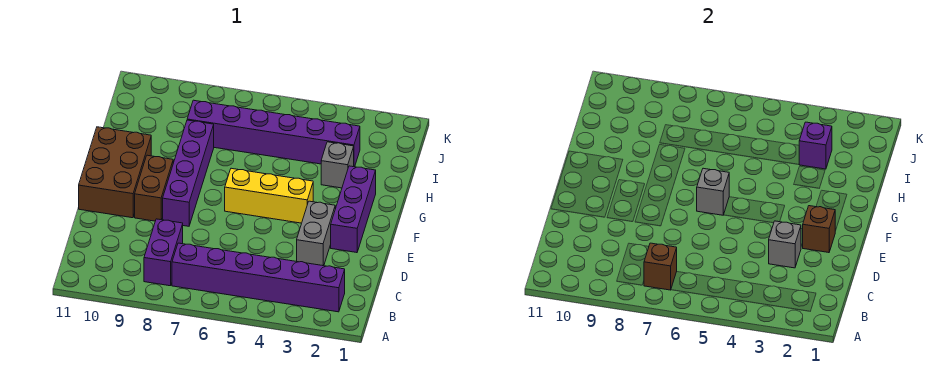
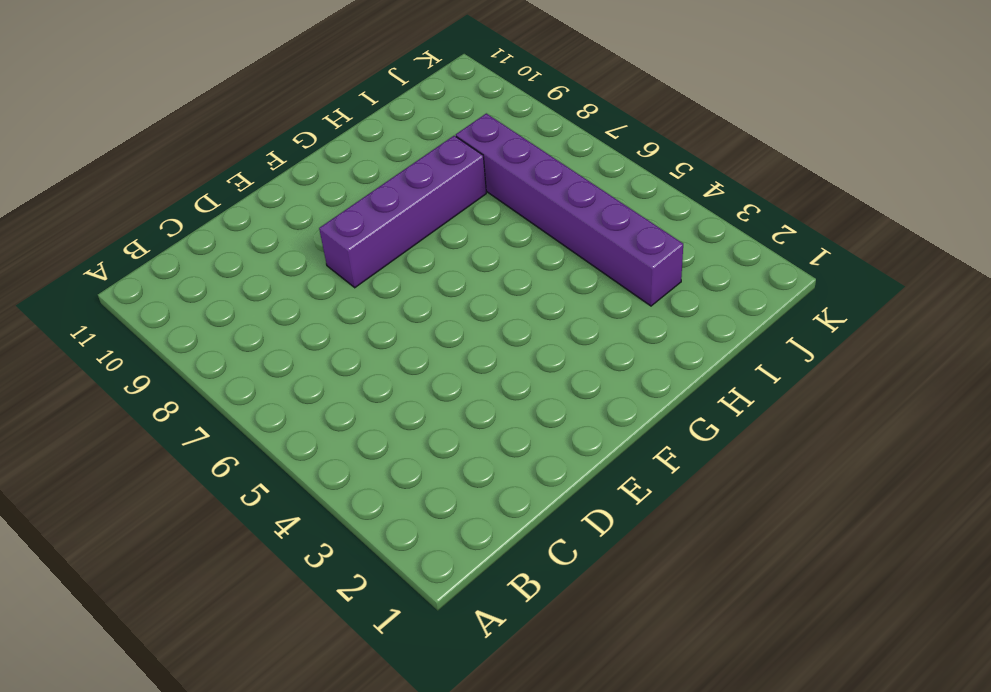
none -> purple 1x6 brick [172,243,345,312]
none -> purple 1x2 brick [144,219,183,286]
none -> grey 1x2 brick [297,201,335,266]

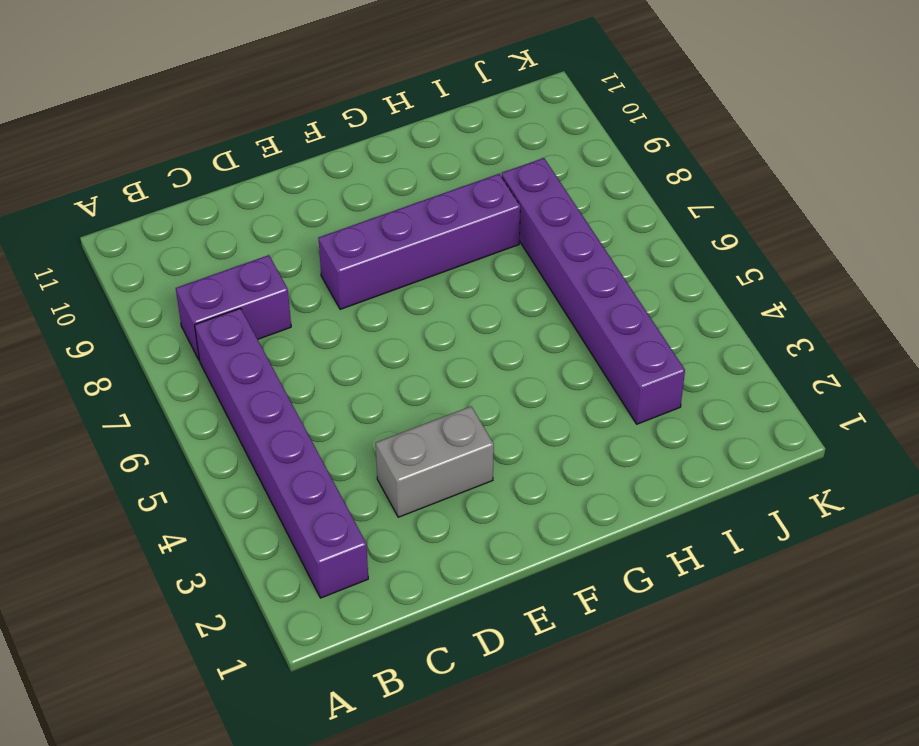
none -> purple 1x3 brick [331,166,376,253]
none -> brown 1x2 brick [135,155,173,221]
none -> brown 2x3 brick [79,127,151,218]

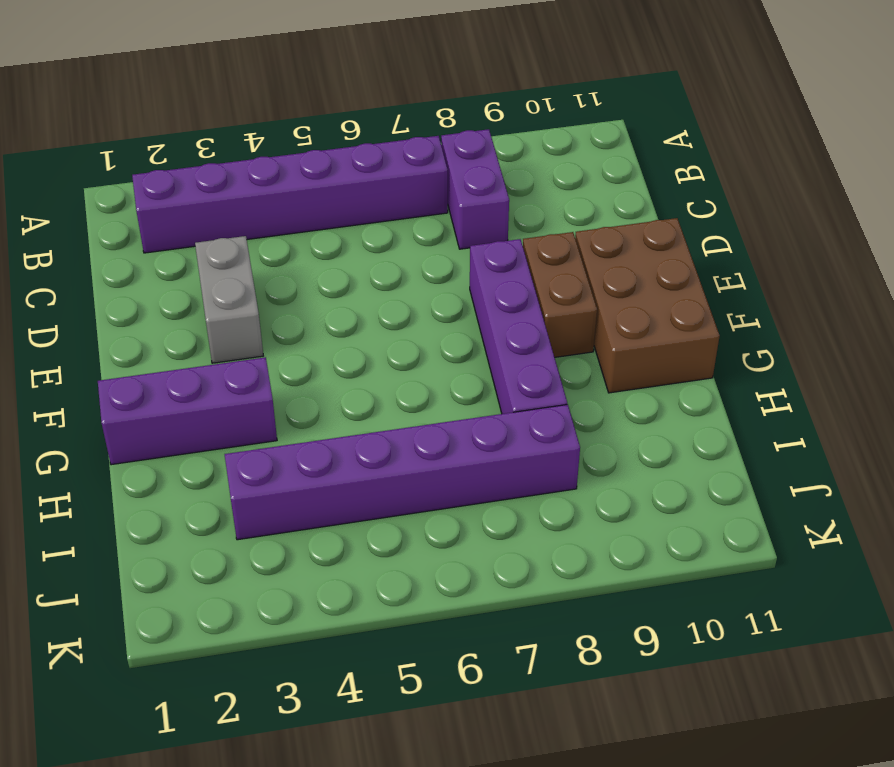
purple 1x3 brick [98,357,277,465] -> purple 1x3 brick turned to [331,166,376,253]
none -> yellow 1x3 brick [225,168,313,223]
none -> grey 1x1 brick [321,142,354,188]
none -> brown 1x1 brick [644,243,677,290]

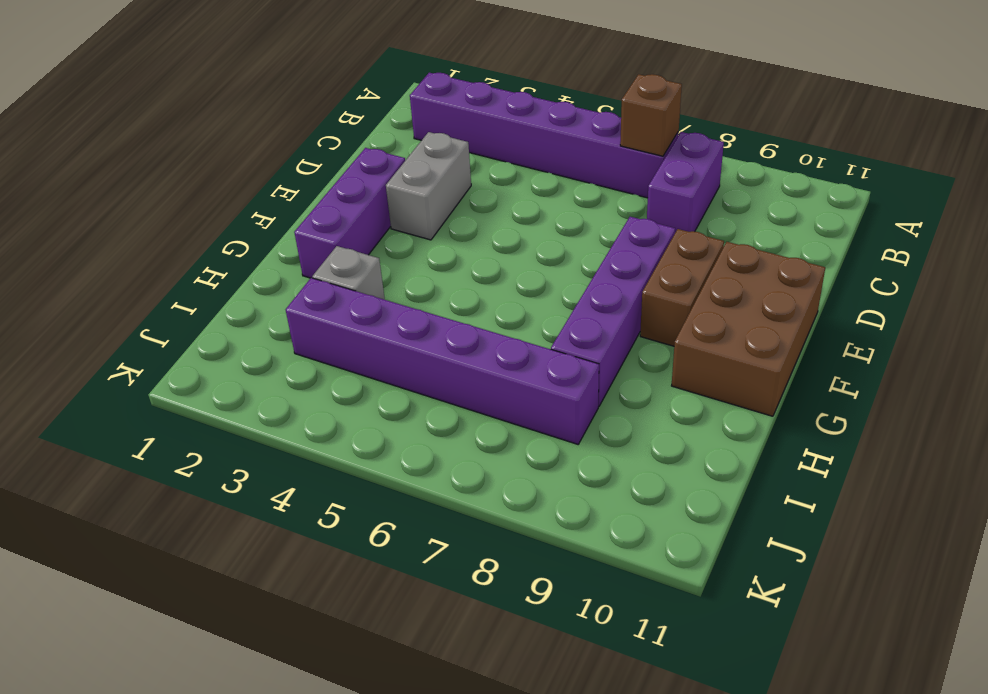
none -> yellow 1x3 brick [225,168,313,223]
none -> grey 1x1 brick [769,221,801,268]
none -> brown 1x1 brick [803,206,835,253]

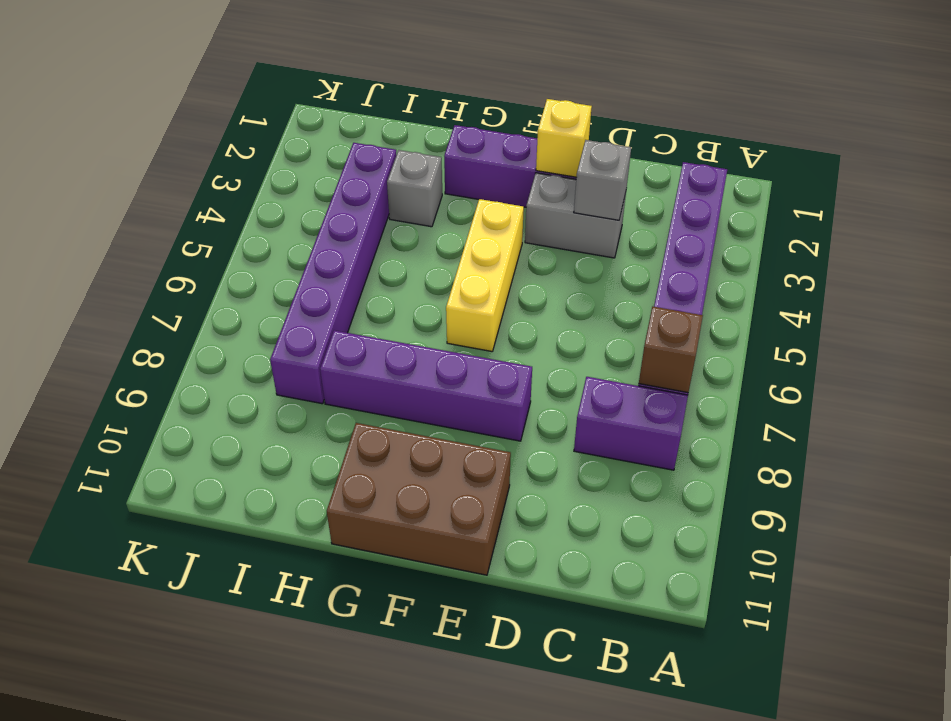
yellow 1x1 brick [536,99,592,177] -> brown 1x1 brick [803,206,835,253]
none -> brown 1x2 brick [135,155,173,221]
none -> grey 1x1 brick [697,168,729,215]
none -> purple 1x1 brick [799,122,832,169]

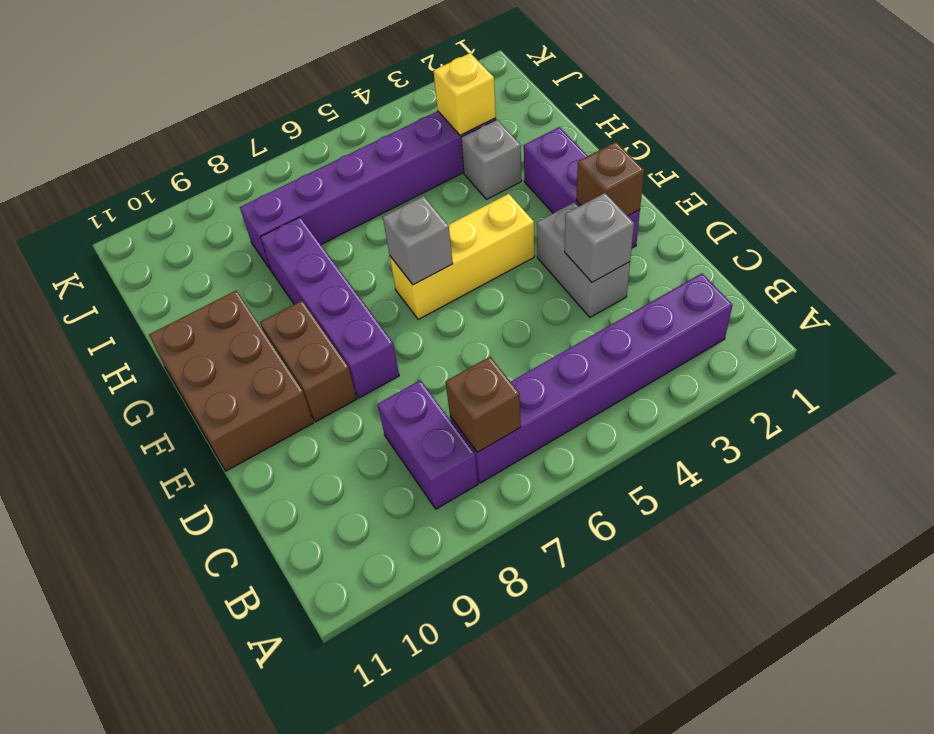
yellow 1x1 brick [434,53,496,135] -> purple 1x1 brick [799,122,832,169]

